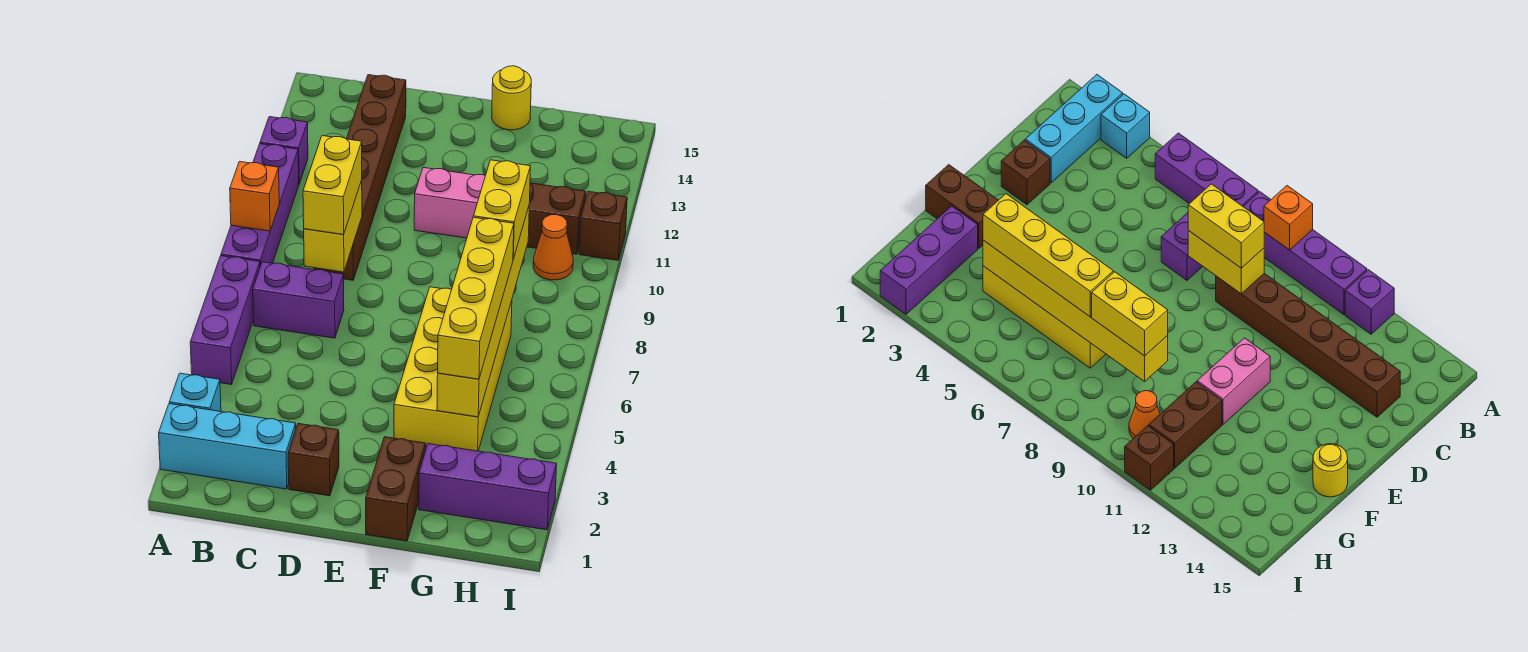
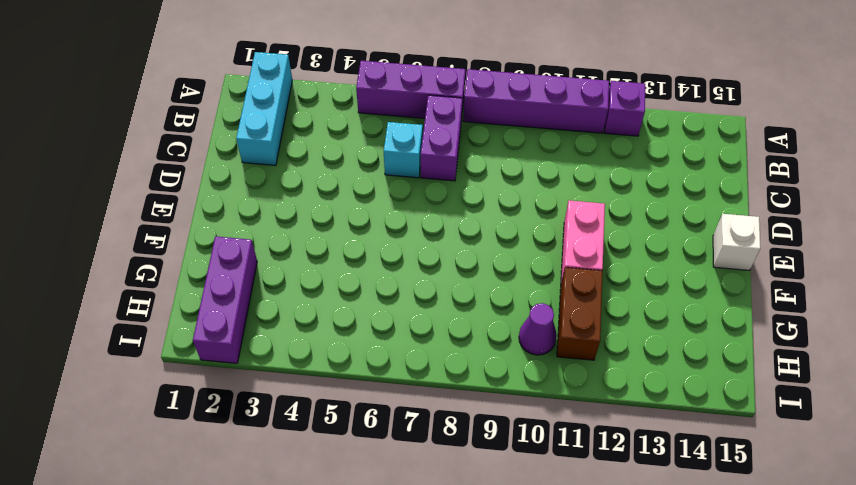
cyan 1x1 brick [384,122,423,178] -> cyan 1x1 brick moved to [169,373,221,411]
white 1x1 brick [713,214,760,270] -> none
purple 1x1 cone [519,303,557,355] -> orange 1x1 cone [533,215,573,280]
none -> brown 1x6 brick [314,75,406,280]
none -> brown 1x1 brick [288,424,339,496]
none -> brown 1x2 brick [366,437,426,541]

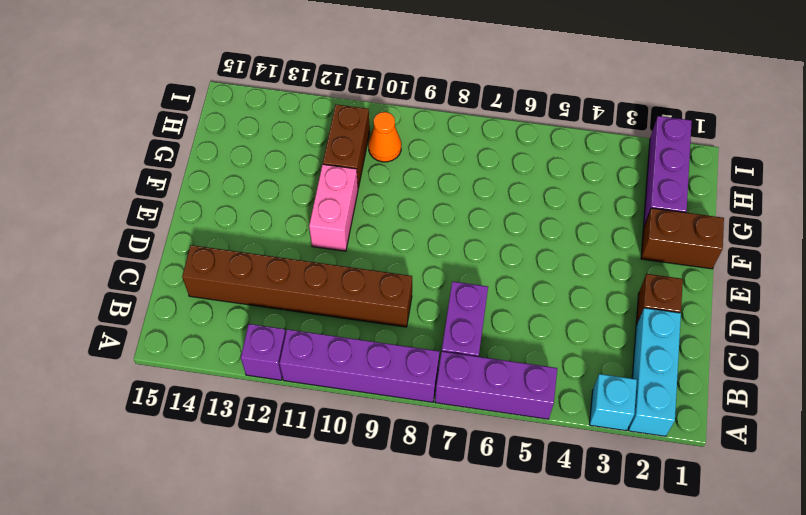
none -> yellow 2x4 brick [394,287,512,451]
none -> yellow 1x1 round brick [492,66,531,130]
none -> brown 1x1 brick [579,191,627,260]

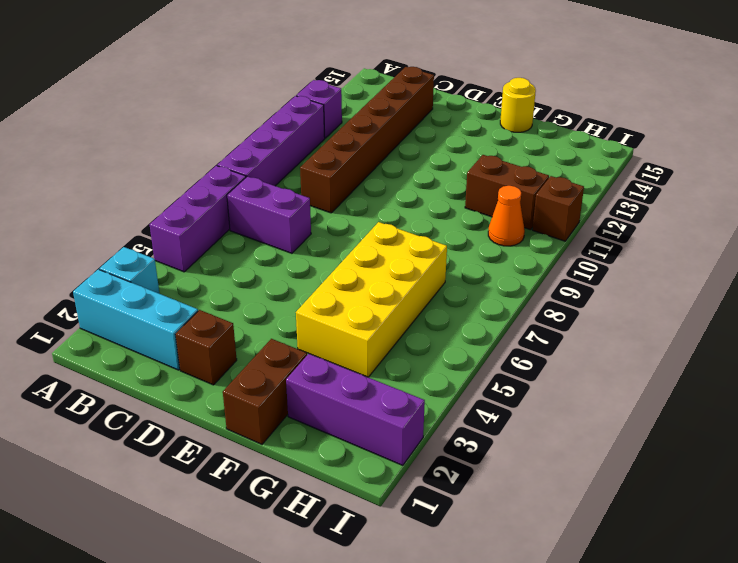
none -> pink 1x2 brick [414,167,485,238]
none -> orange 1x1 brick [230,162,279,231]
none -> yellow 1x2 brick [304,181,362,272]

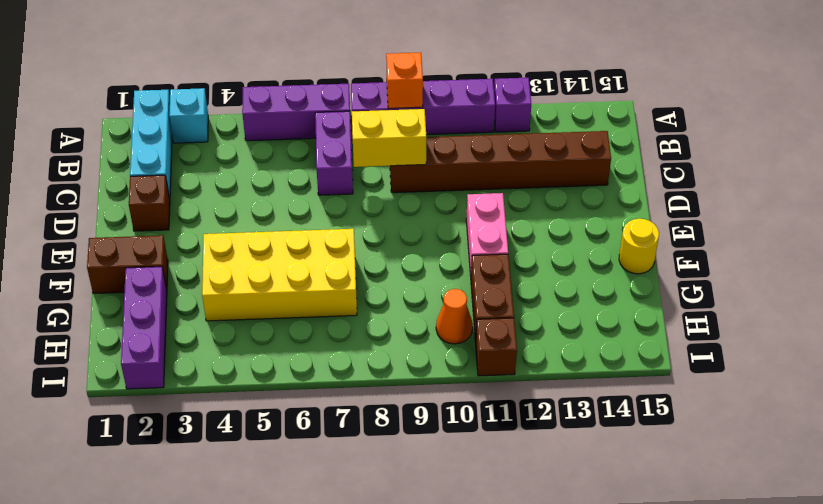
none -> yellow 1x6 brick [437,207,529,417]
none -> yellow 1x2 brick [303,136,362,235]
none -> yellow 1x4 brick [438,217,514,379]

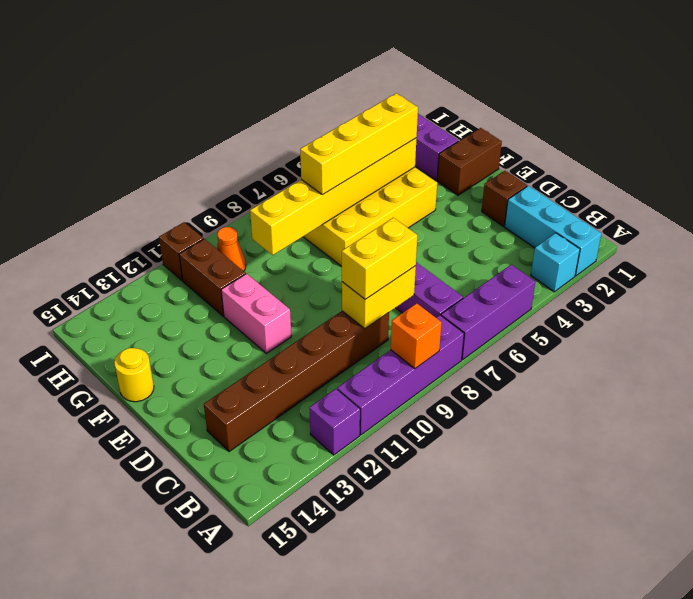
none -> yellow 1x2 brick [473,160,531,259]

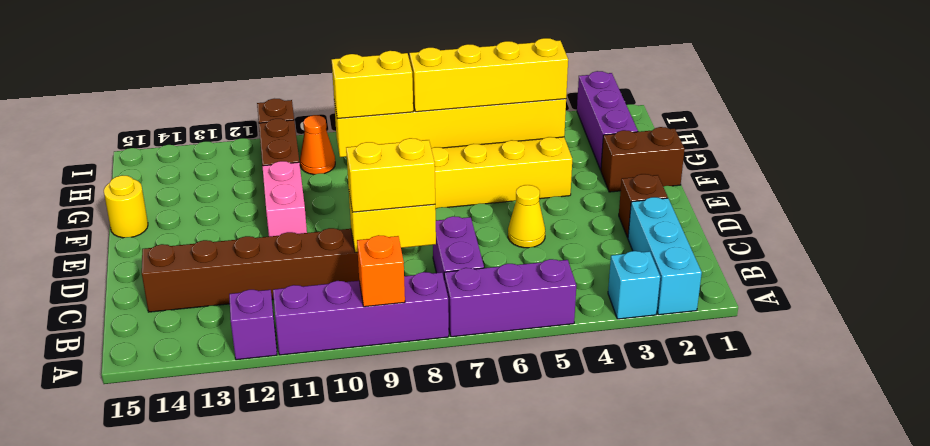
yellow 1x1 cone [508,185,545,248] -> none

